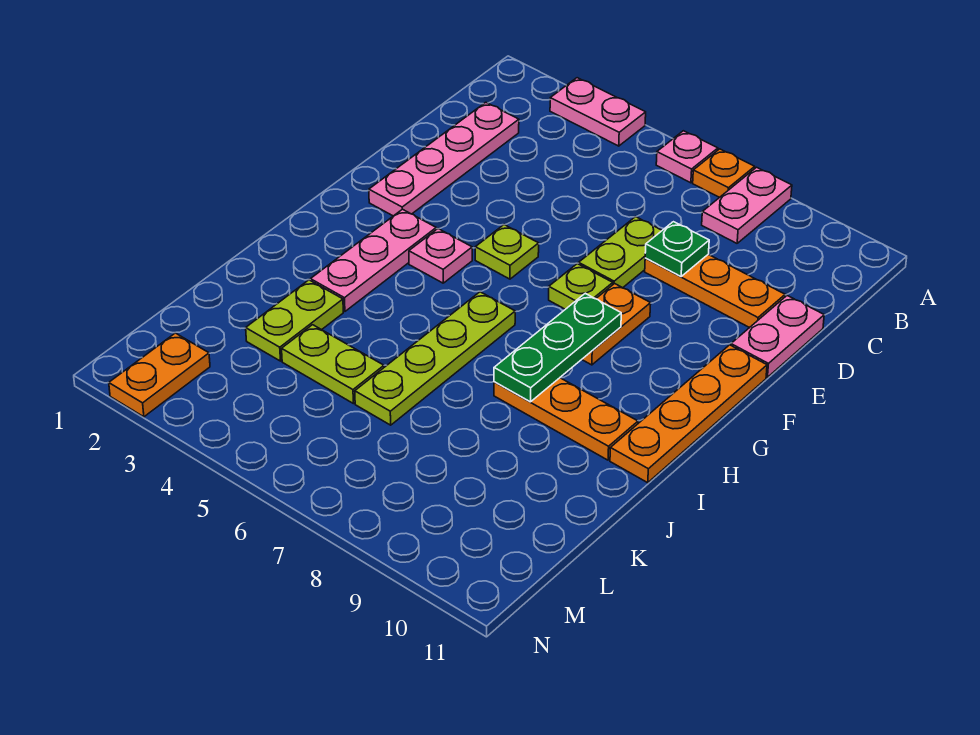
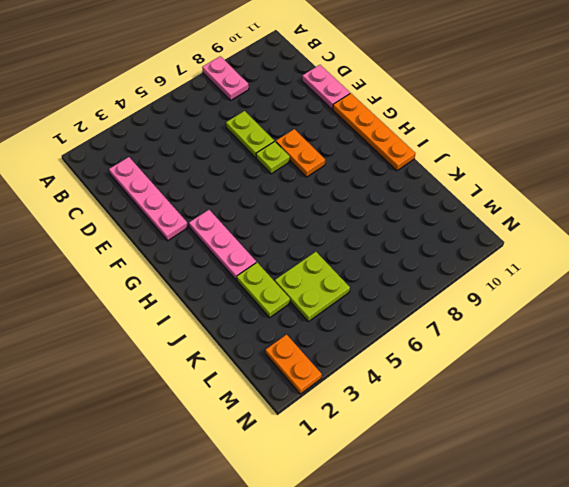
lime 2x2 plate [275,252,350,322] -> lime 1x2 plate [282,325,384,404]
none -> pink 1x2 plate [550,78,646,146]
none -> pink 1x1 plate [656,131,718,183]
none -> orange 1x1 plate [693,149,755,197]

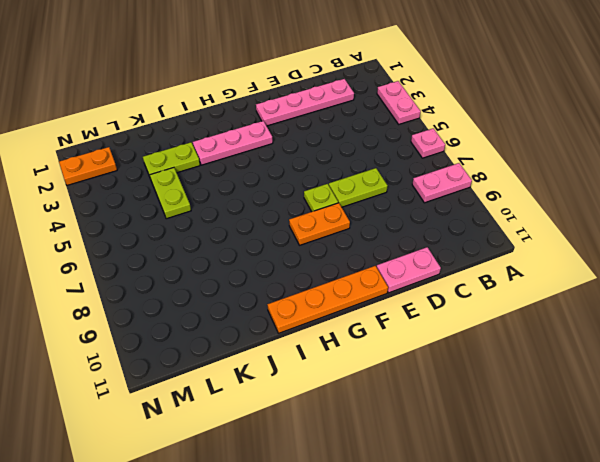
none -> orange 1x1 plate [693,149,755,197]
none -> orange 1x3 plate [645,254,785,328]
none -> lime 1x1 plate [475,225,539,279]

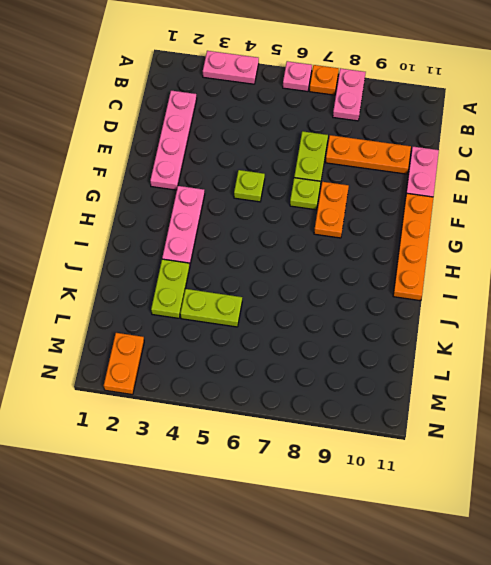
none -> pink 1x1 plate [409,229,472,283]
none -> lime 1x4 plate [355,292,515,425]
none -> orange 1x3 plate [494,378,638,460]

